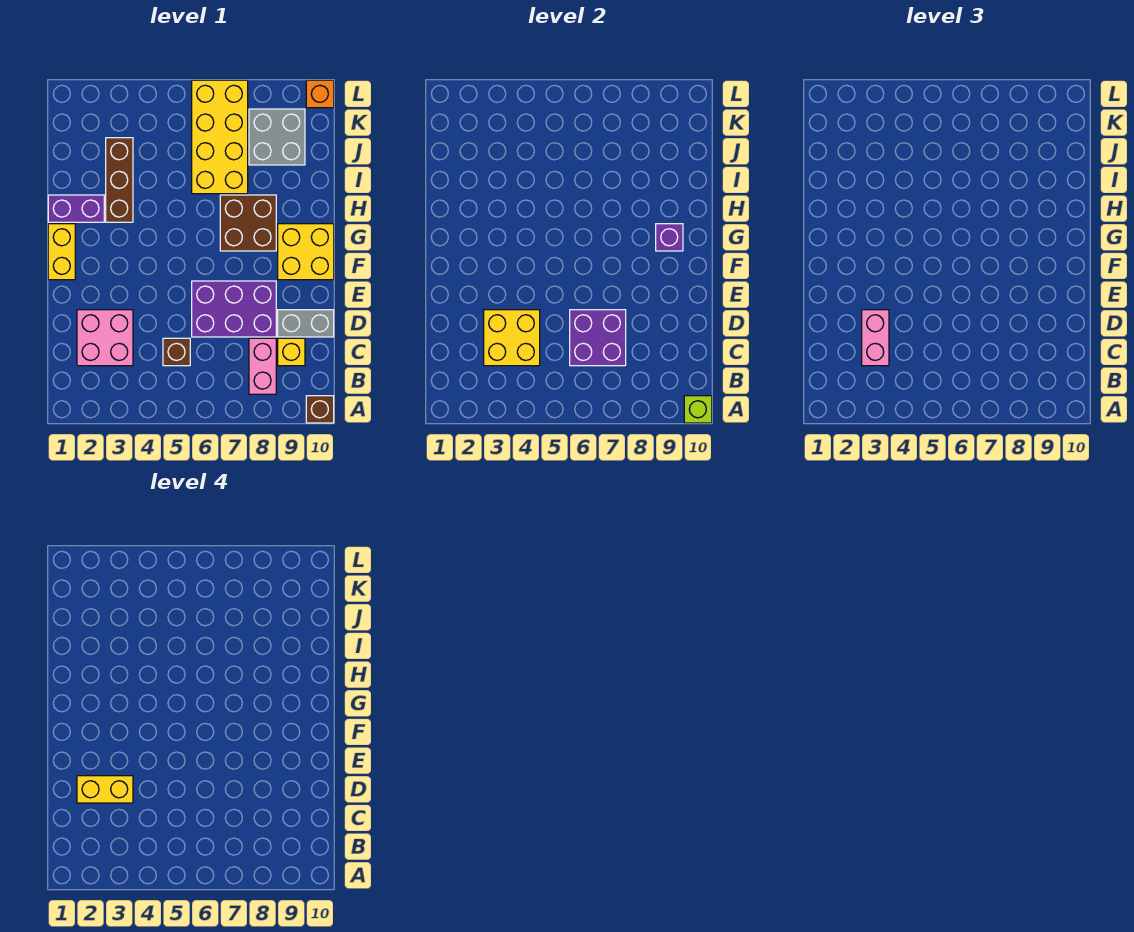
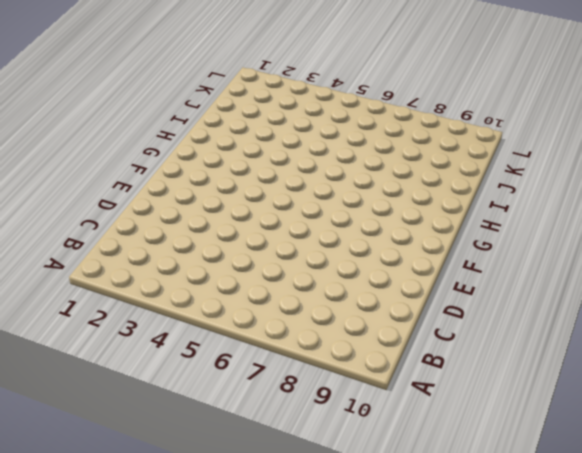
none -> brown 1x1 brick [306,396,334,423]
none -> pink 1x2 brick [249,338,276,394]
none -> pink 2x2 brick [77,310,133,366]

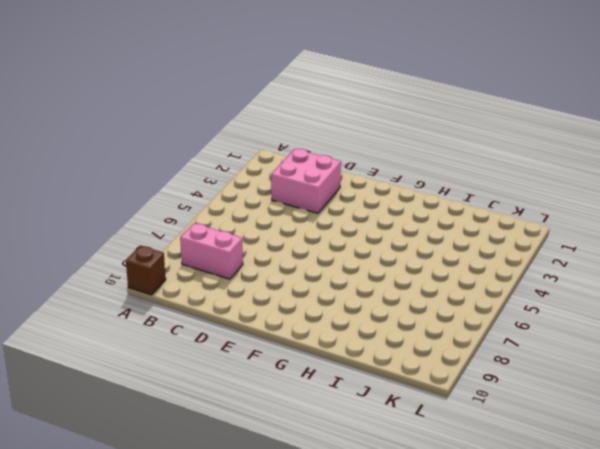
none -> brown 1x1 brick [163,338,190,366]
none -> yellow 1x1 brick [278,338,305,366]
none -> purple 2x3 brick [192,281,276,337]

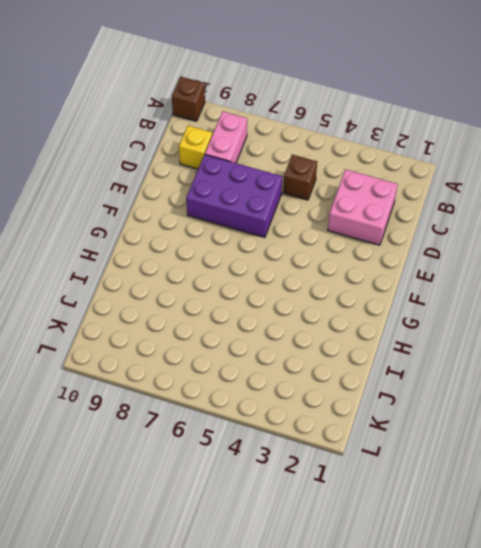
none -> grey 1x2 brick [278,310,334,337]
none -> yellow 1x2 brick [48,224,75,280]
none -> yellow 2x2 brick [278,224,334,280]

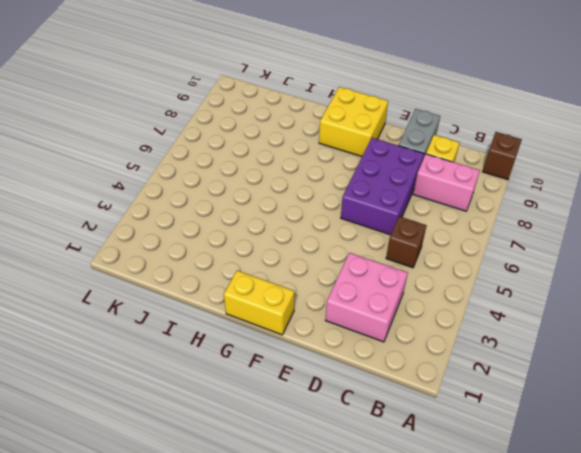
none -> brown 2x2 brick [220,195,276,251]
none -> purple 1x2 brick [48,195,104,222]
none -> brown 1x3 brick [106,138,133,222]

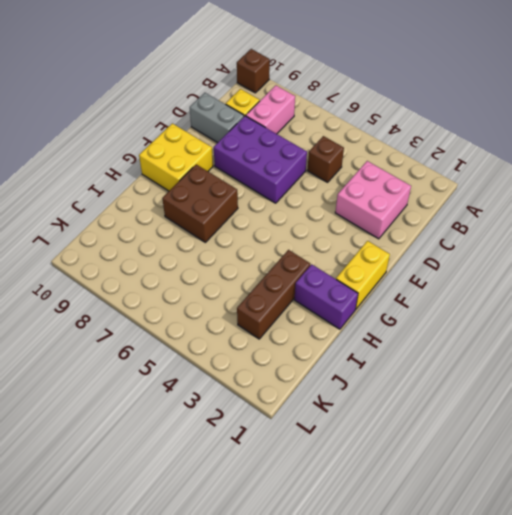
none -> yellow 2x4 brick [192,80,248,194]
none -> grey 2x2 brick [249,109,305,165]
none -> orange 1x1 brick [306,80,334,108]

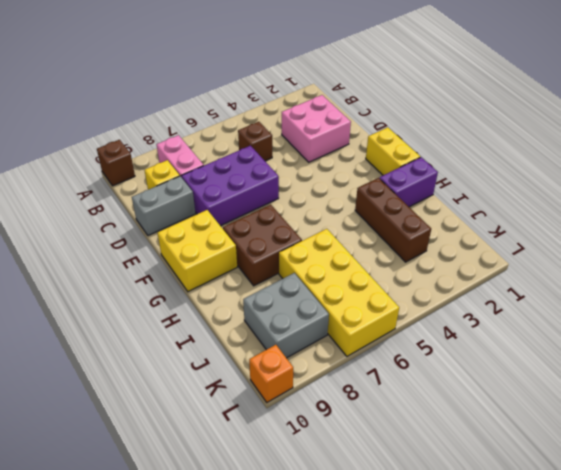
none -> lime 1x1 brick [684,396,712,423]
none -> yellow 2x2 brick [484,310,540,366]
none -> purple 2x2 brick [570,310,626,366]

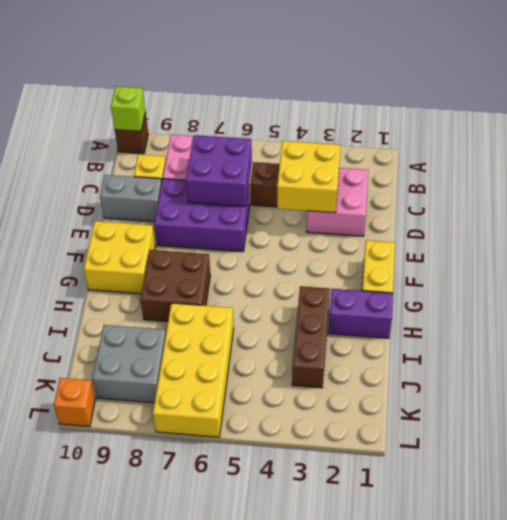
none -> purple 1x1 brick [656,224,683,251]
none -> pink 1x2 brick [862,310,889,366]
none -> yellow 1x2 brick [77,776,133,803]

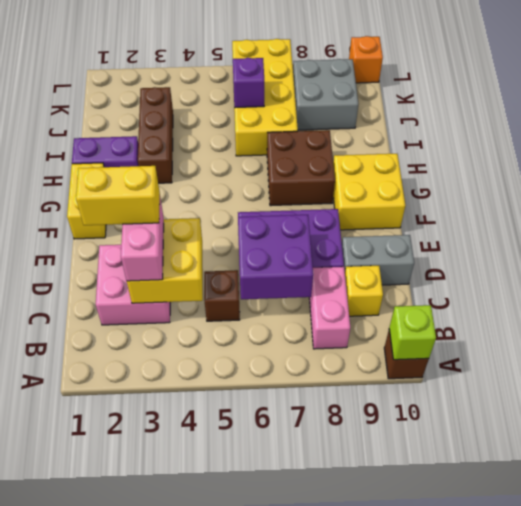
purple 1x1 brick [233,58,264,108] -> purple 1x1 brick moved to [656,224,683,251]

